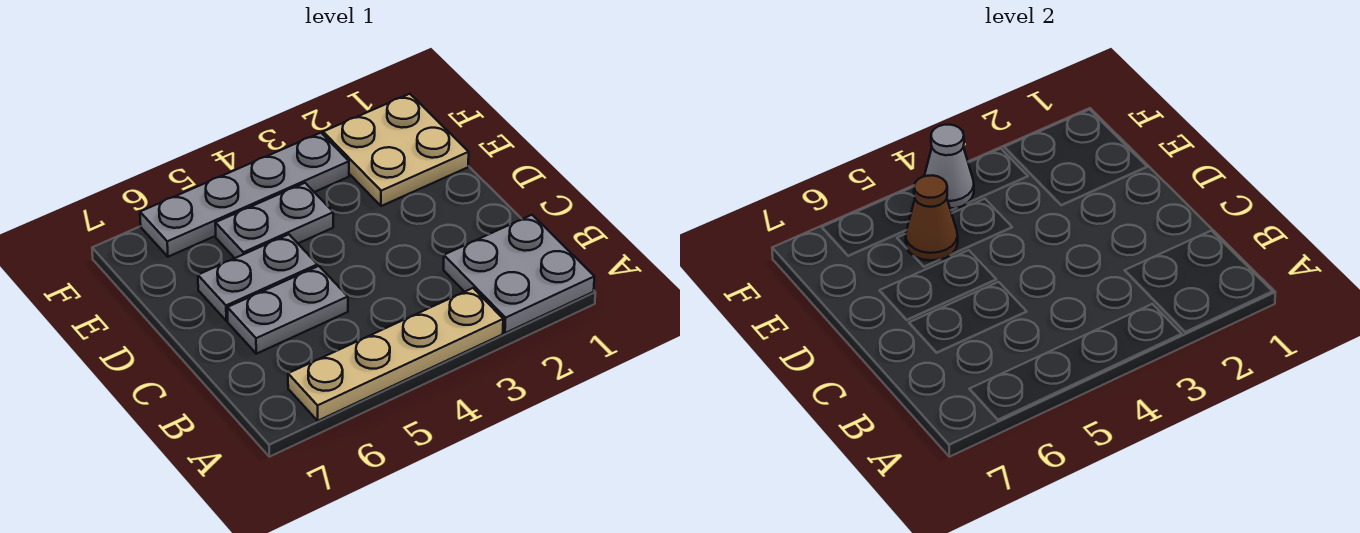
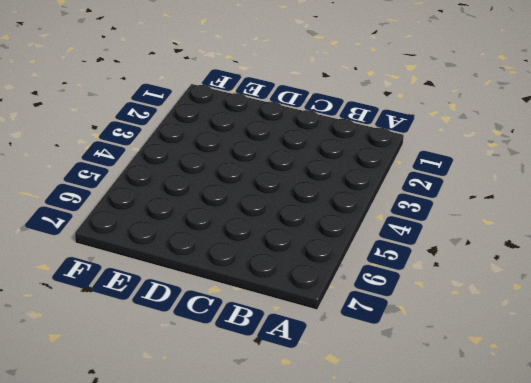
none -> grey 2x2 plate [444,215,594,333]
none -> tan 1x4 plate [288,288,503,421]

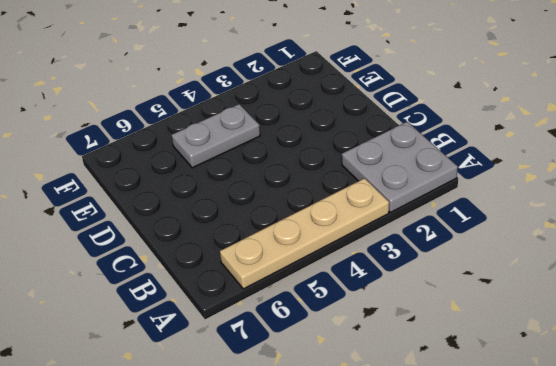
none -> grey 1x2 plate [227,266,348,354]
none -> grey 1x2 plate [198,234,317,321]

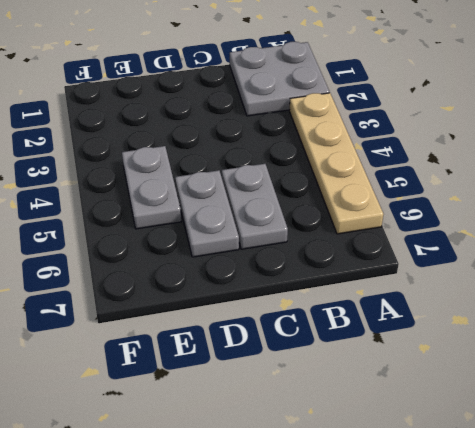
none -> tan 2x2 plate [323,94,469,206]
none -> grey 1x4 plate [140,133,349,257]

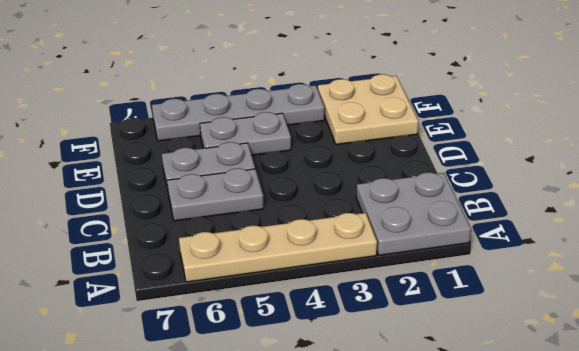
none -> brown 1x1 cone [906,175,958,260]
none -> grey 1x1 cone [924,125,974,209]

